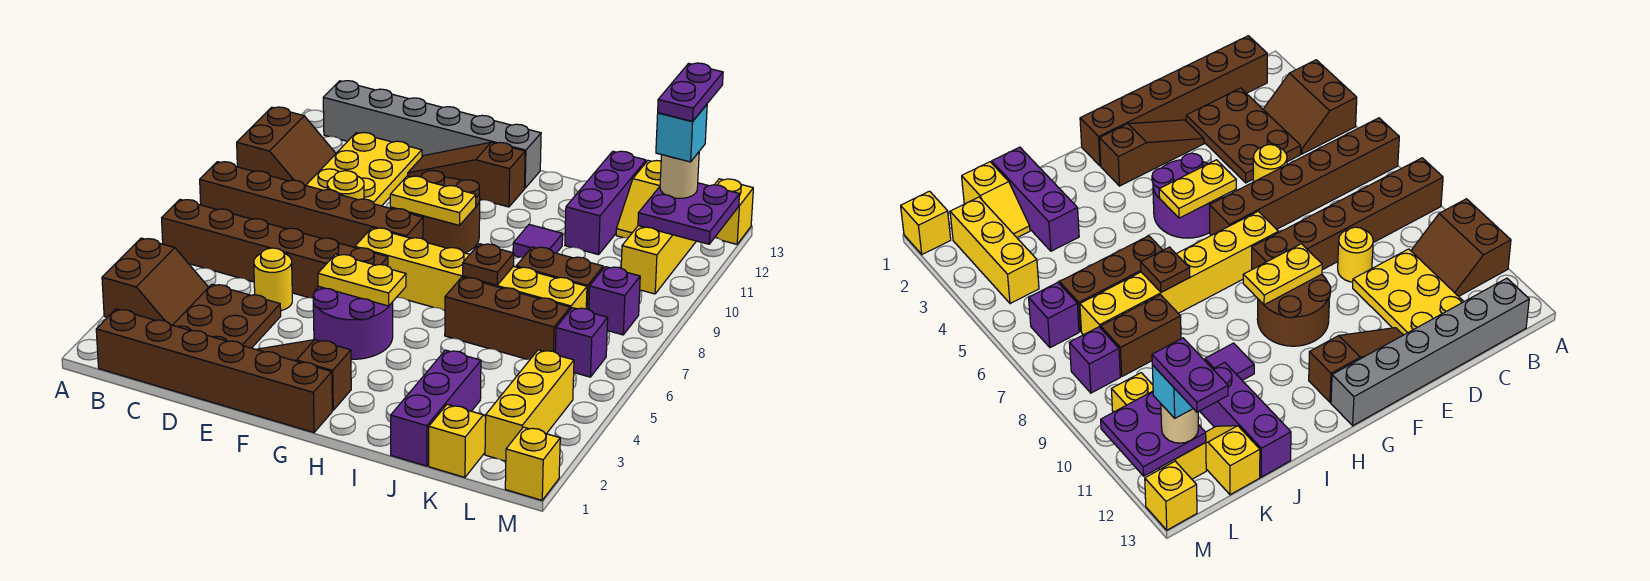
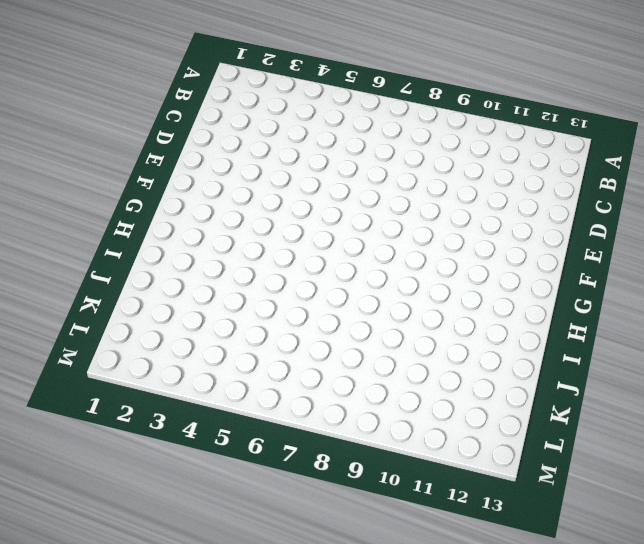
none -> brown 2x2 slope [102,238,208,325]
none -> brown 1x6 brick [162,199,388,298]
none -> brown 1x6 brick [200,162,423,247]
none -> brown 2x2 slope [237,107,336,185]

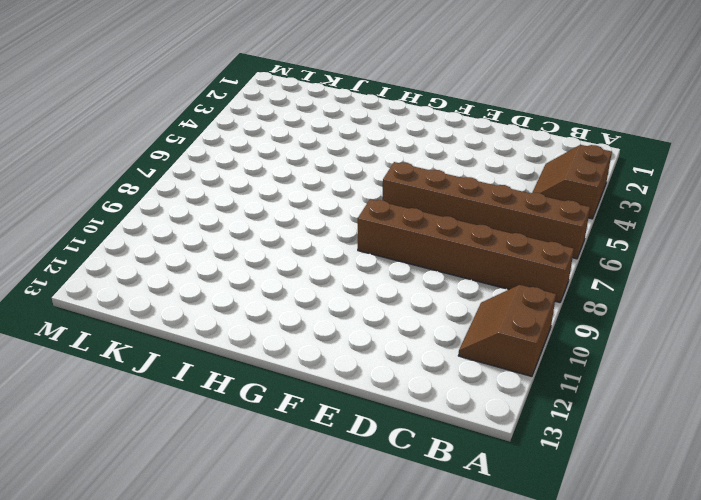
none -> brown 1x6 brick [96,309,332,433]
none -> grey 1x6 brick [323,81,541,188]
none -> brown 2x3 plate [173,284,281,348]
none -> yellow 2x3 plate [306,133,422,206]

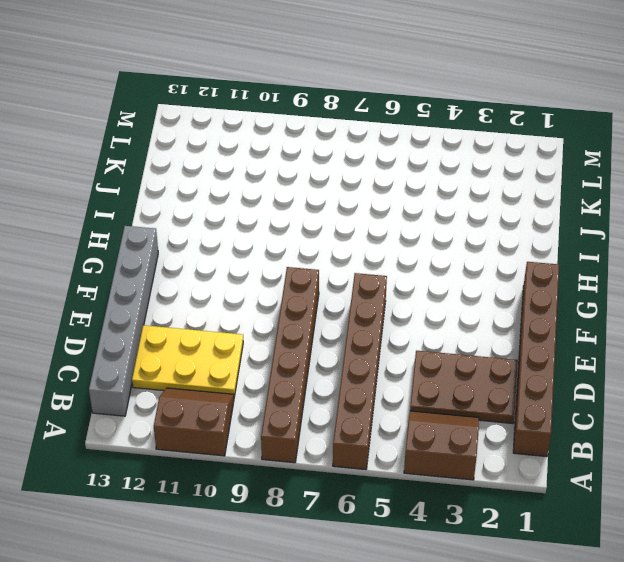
none -> yellow 1x1 round brick [254,248,292,311]
none -> yellow 1x1 round brick [327,171,364,200]
none -> brown 1x3 slope [256,340,351,410]
none -> brown 1x3 slope [408,142,525,207]

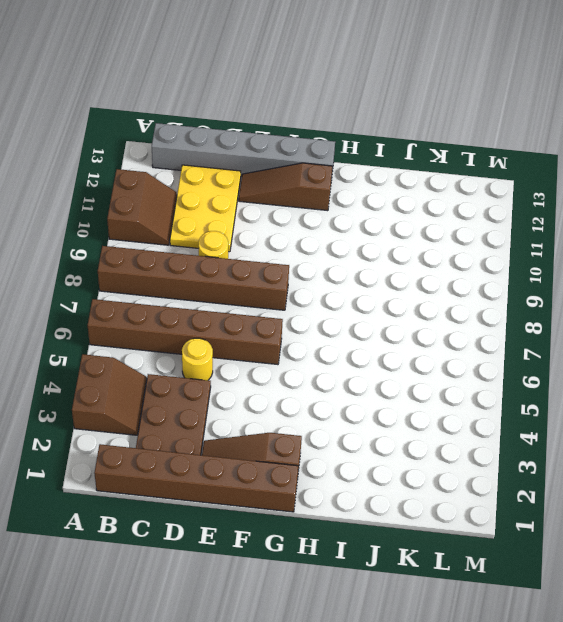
none -> purple 2x2 round brick [313,286,393,359]
none -> yellow 1x6 brick [355,228,587,311]
none -> brown 2x2 round brick [409,170,480,253]
none -> brown 1x3 brick [445,277,570,360]

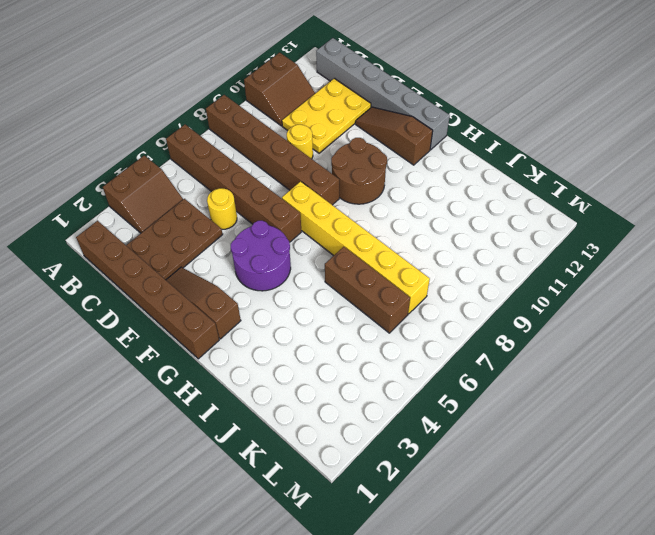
none -> purple 1x1 tile [513,224,563,257]
none -> purple 1x3 brick [391,350,481,466]
none -> brown 1x2 brick [516,247,603,309]
none -> purple 1x3 brick [565,151,646,255]

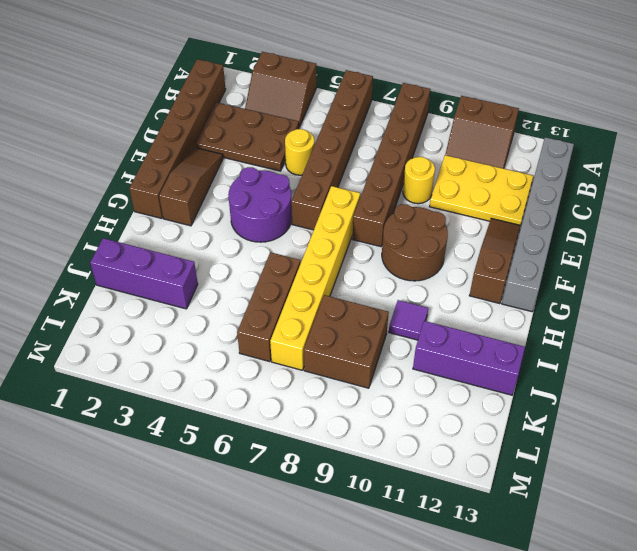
brown 2x2 brick [304,295,389,388] -> brown 1x2 brick [516,247,603,309]
none -> yellow 1x2 slope [429,404,486,477]
none -> yellow 1x2 slope [616,161,661,238]
none -> yellow 1x3 brick [485,350,574,461]
none -> purple 1x1 brick [555,308,608,377]

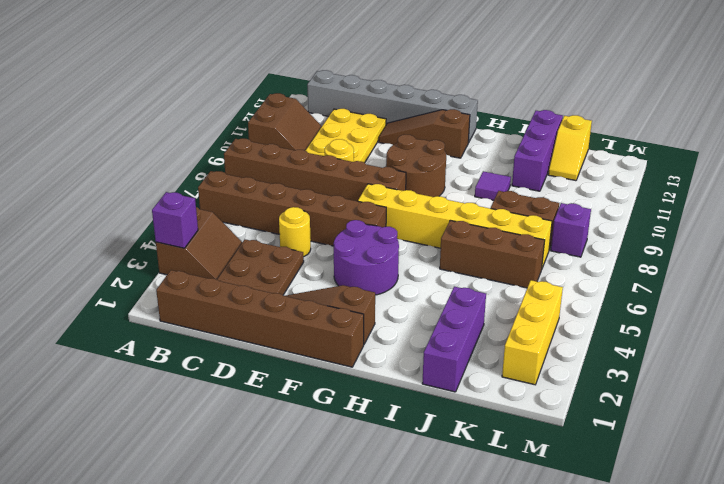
purple 1x1 brick [152,192,198,248] -> purple 1x1 brick moved to [555,308,608,377]
none -> yellow 1x2 slope [429,404,486,477]
none -> yellow 1x3 brick [621,226,696,294]
none -> yellow 1x1 brick [505,427,560,500]
none -> yellow 1x1 brick [715,179,753,244]

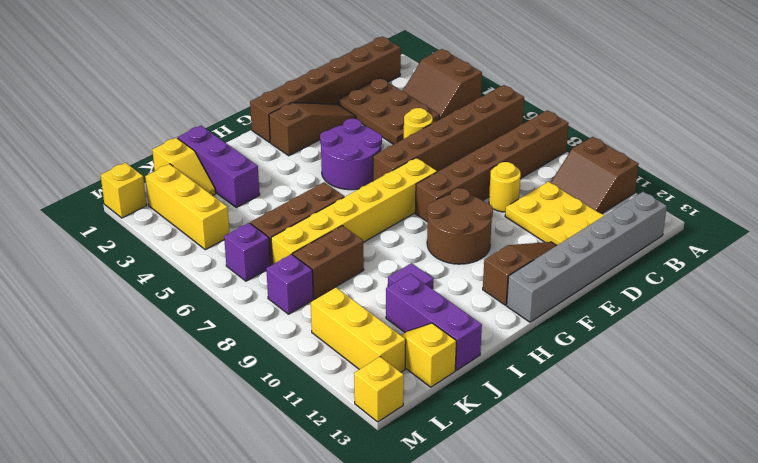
none -> yellow 1x2 plate [318,254,406,306]
none -> yellow 1x2 plate [390,176,476,225]
none -> brown 1x1 plate [463,244,514,285]
none -> purple 2x2 plate [638,183,739,244]

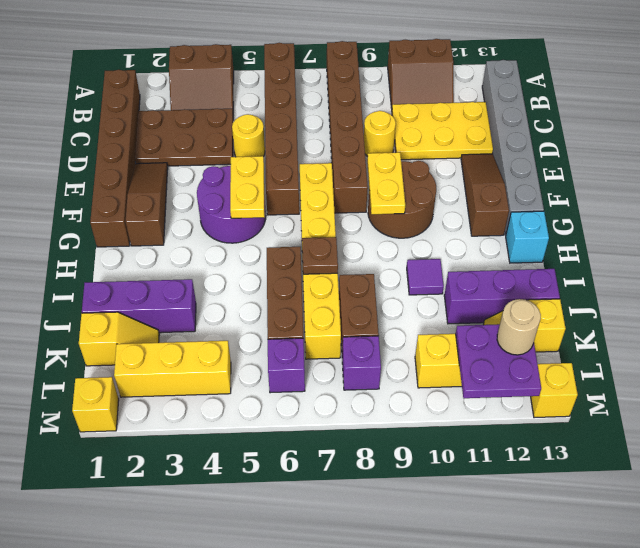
cyan 1x1 brick [506,211,549,263] -> cyan 1x1 brick moved to [656,105,707,162]
none -> purple 1x2 plate [658,63,723,121]

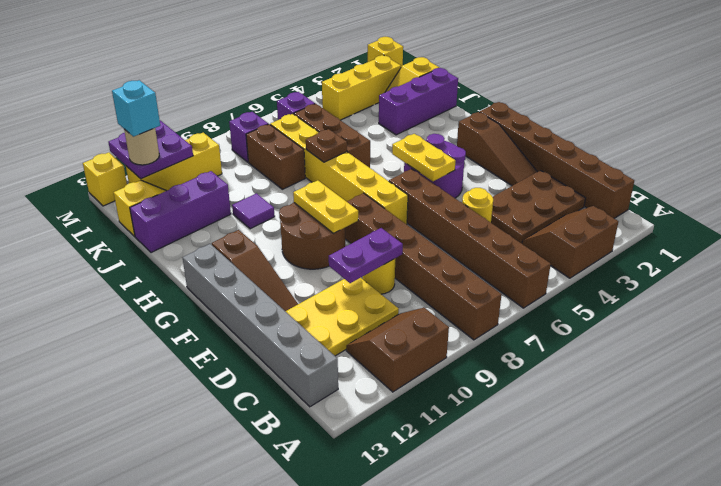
purple 1x2 plate [329,228,403,283] -> purple 1x2 plate moved to [658,63,723,121]

